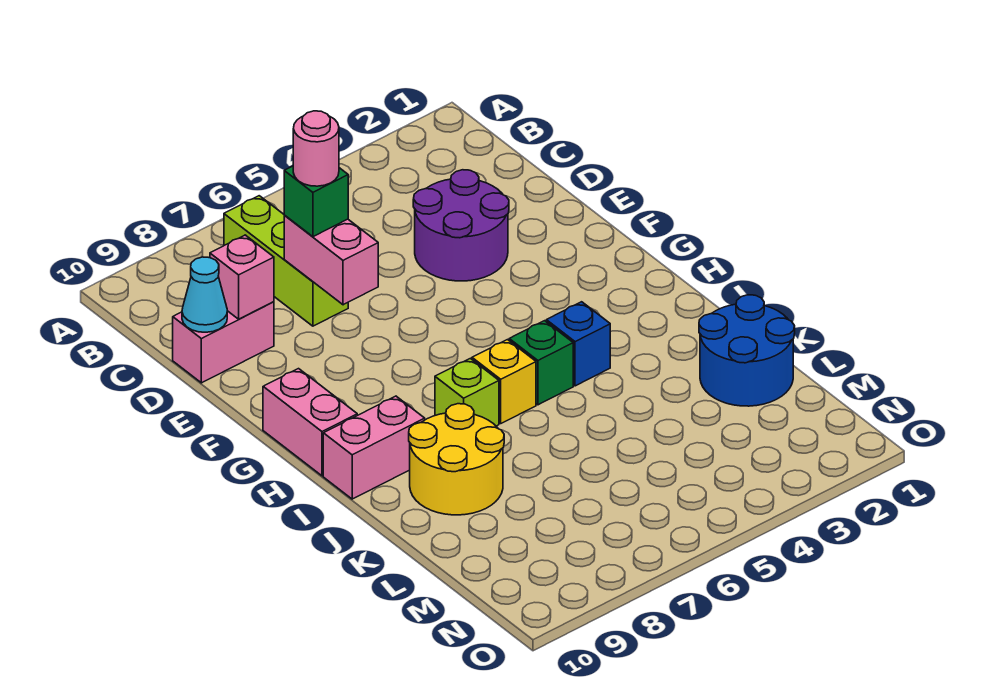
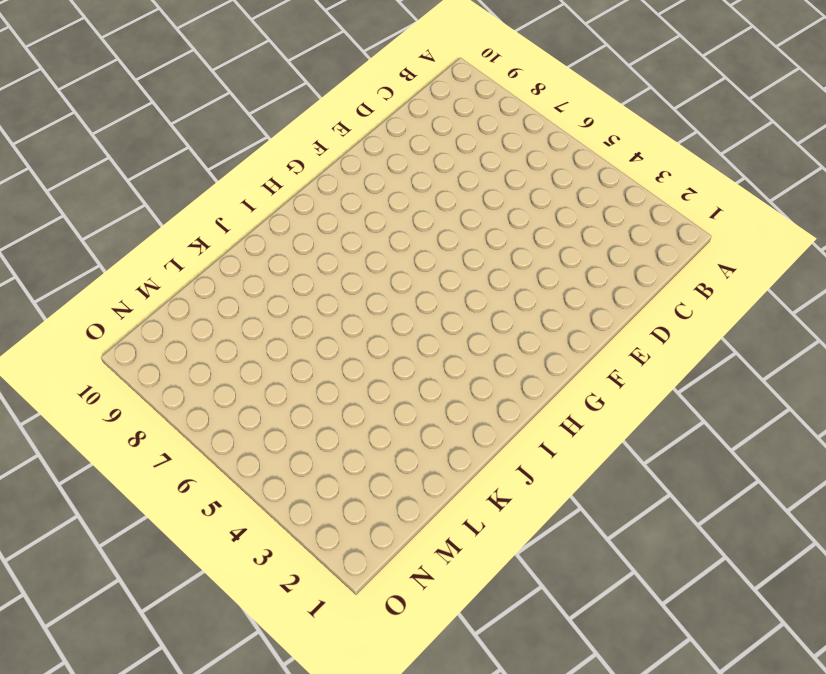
none -> lime 1x3 brick [224,196,348,326]
none -> purple 2x2 round brick [413,170,509,281]
none -> pink 1x2 brick [173,302,274,383]

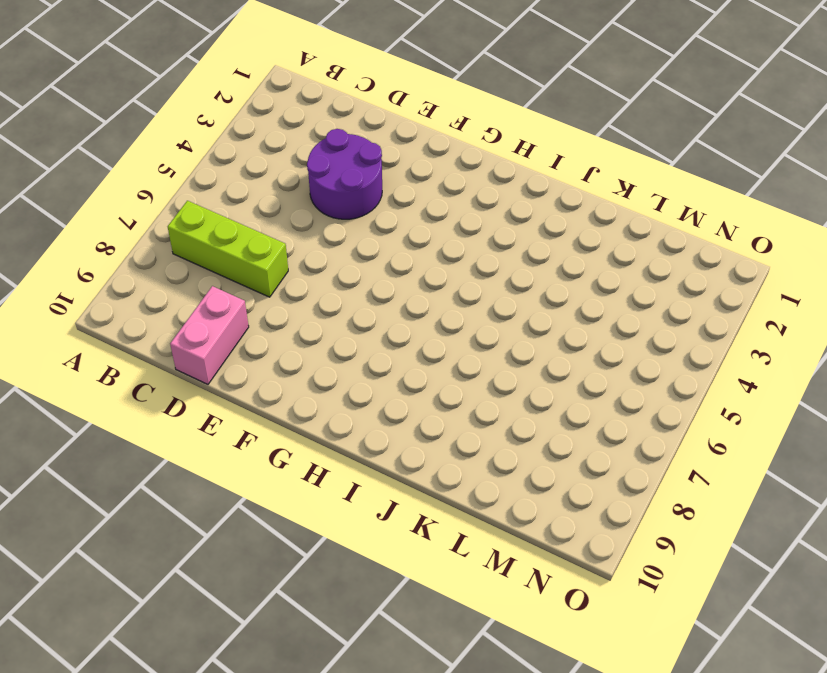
none -> pink 1x2 brick [263,369,357,476]
none -> blue 1x1 brick [546,302,610,386]
none -> green 1x1 brick [509,321,573,405]

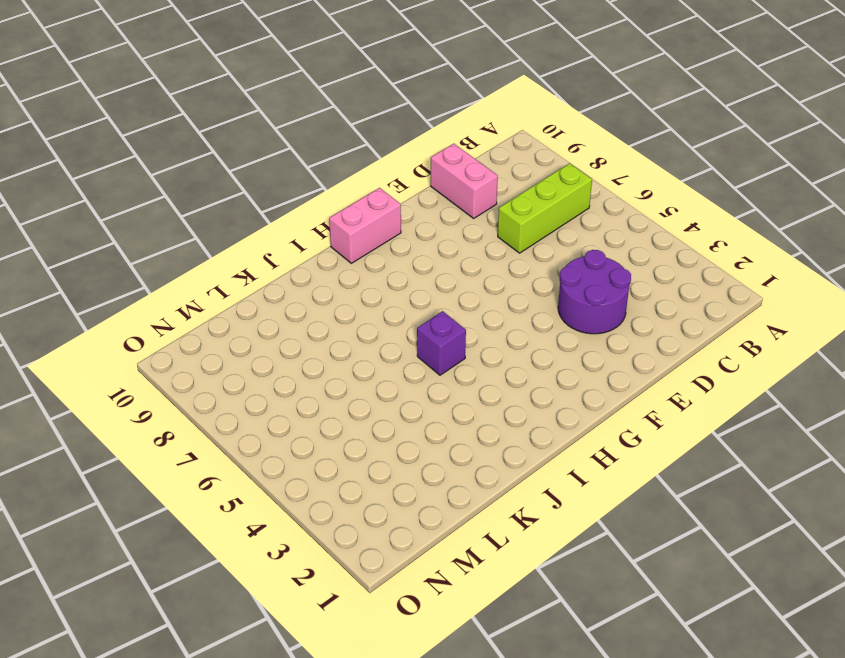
purple 1x1 brick [417,311,466,375] -> green 1x1 brick [509,321,573,405]
none -> blue 1x1 brick [546,302,610,386]
none -> yellow 1x1 brick [472,340,536,423]
none -> lime 1x1 brick [435,358,499,426]

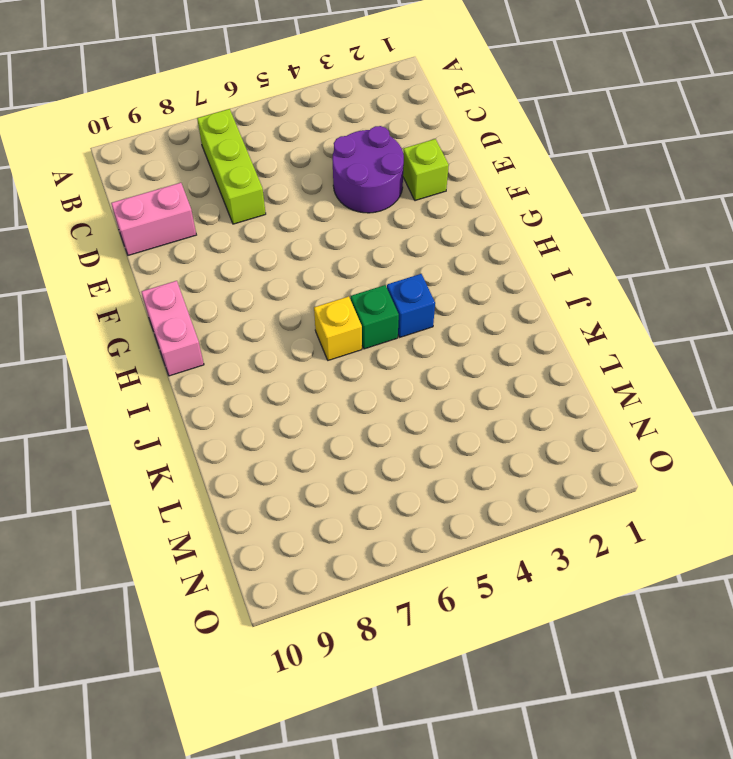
lime 1x1 brick [403,139,449,201] -> lime 1x1 brick moved to [435,358,499,426]
none -> pink 1x2 brick [323,396,425,499]
none -> yellow 2x2 round brick [409,404,504,515]
none -> blue 2x2 round brick [699,295,795,406]

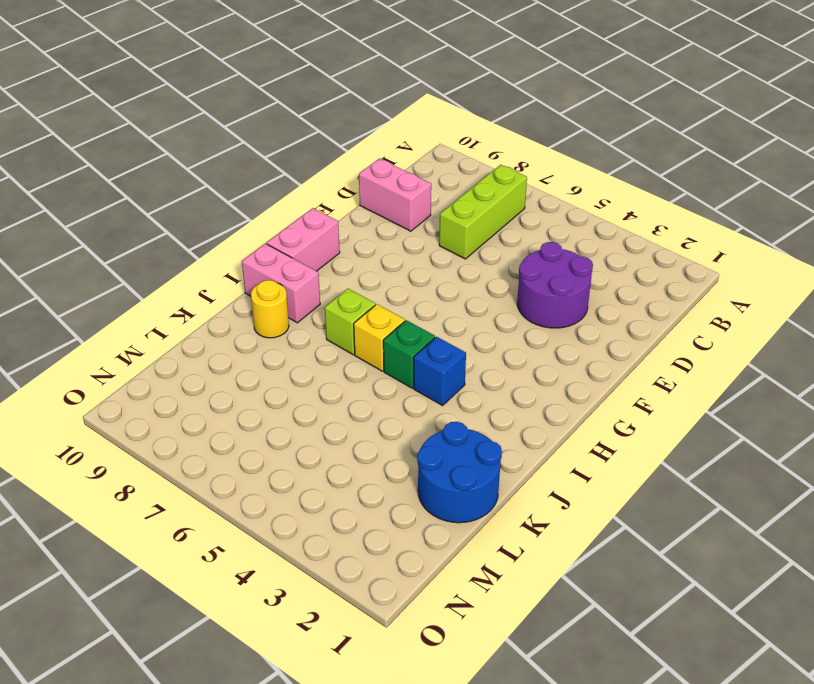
yellow 1x1 round brick [251,280,289,338] -> yellow 2x2 round brick [409,404,504,515]
none -> pink 1x2 brick [284,215,378,305]
none -> pink 1x1 brick [210,235,274,319]
none -> cyan 1x1 cone [182,257,227,332]

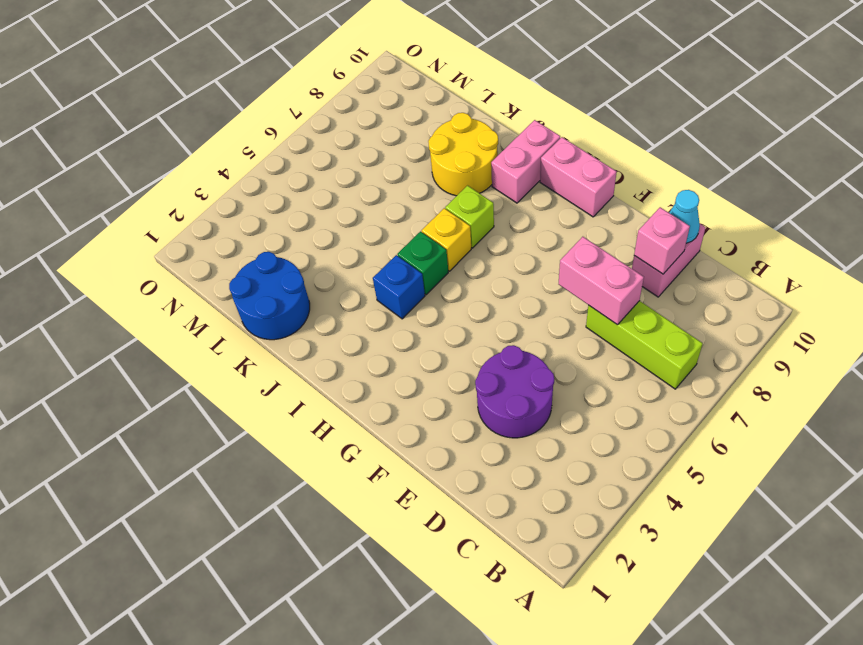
none -> green 1x1 brick [284,166,348,237]
none -> pink 1x1 round brick [293,111,339,186]

